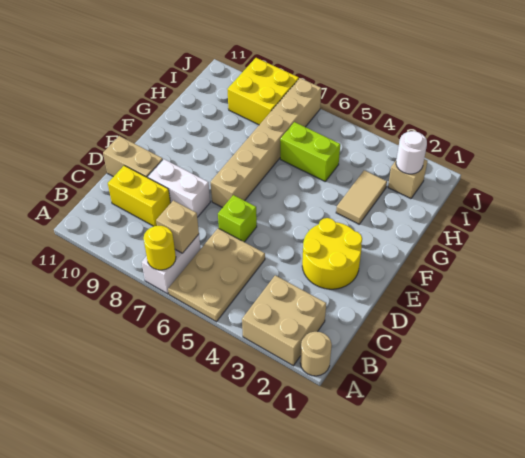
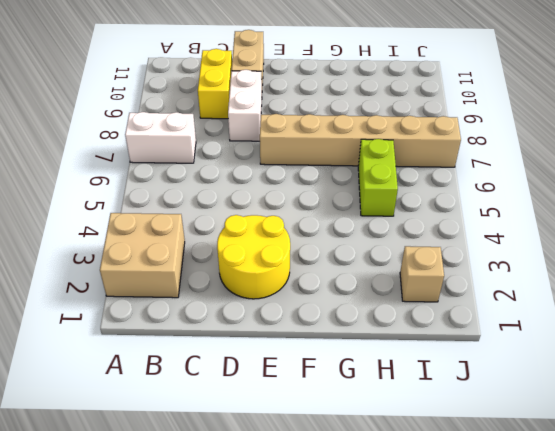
none -> tan 1x1 round brick [300,332,332,376]
none -> tan 2x3 plate [168,228,265,322]
none -> lime 1x1 brick [218,195,257,242]

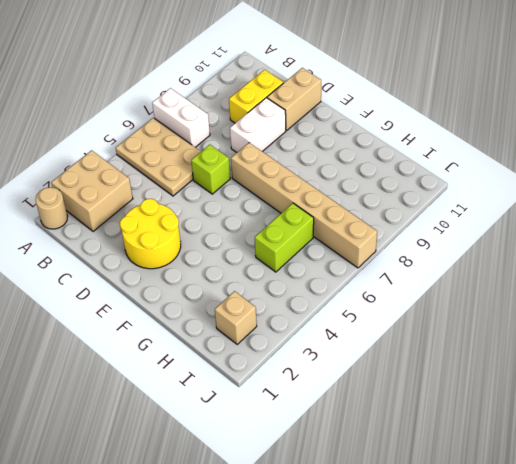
none -> tan 1x2 tile [336,170,387,224]
none -> yellow 2x2 brick [227,58,299,125]
none -> yellow 1x1 round brick [143,226,176,270]

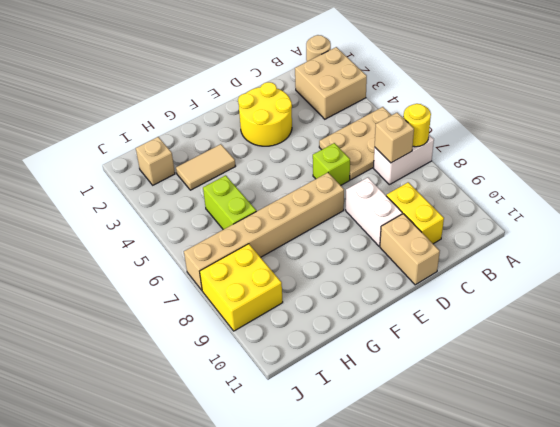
none -> white 1x1 round brick [396,131,427,174]

